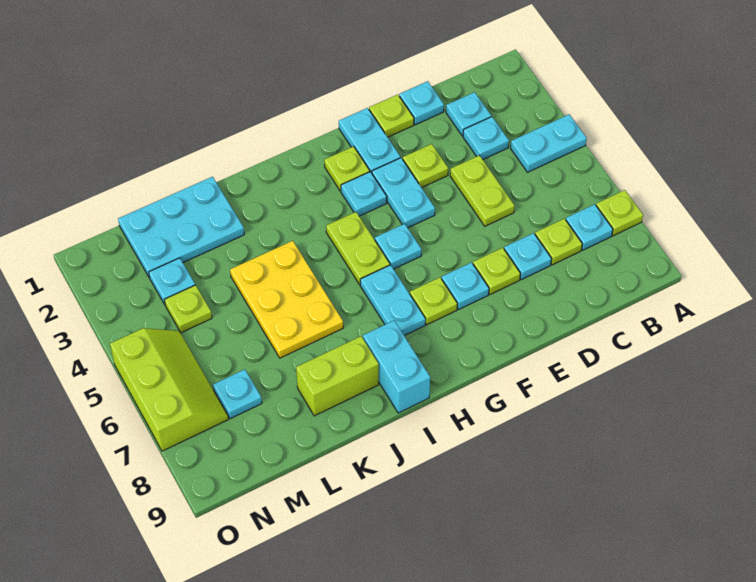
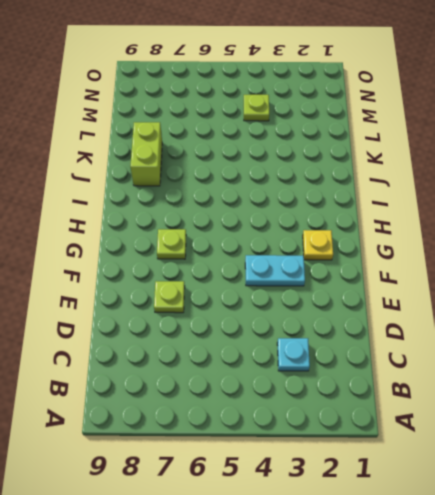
yellow 1x1 plate [303,230,333,260] -> lime 1x1 plate [324,146,370,191]
none -> cyan 1x2 plate [511,114,587,172]
none -> lime 1x1 plate [596,190,643,236]
none -> cyan 1x1 plate [566,204,613,250]

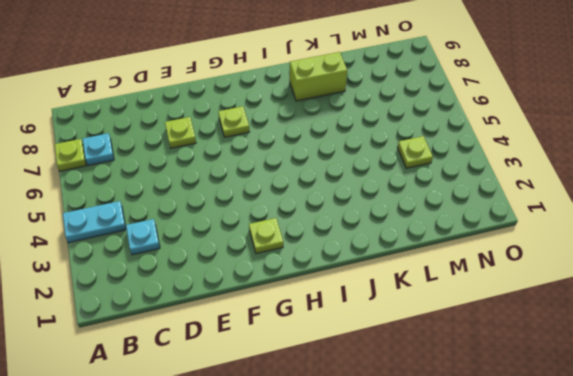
none -> cyan 1x1 plate [446,92,491,136]
none -> lime 1x1 plate [535,219,582,265]
none -> cyan 1x1 plate [399,81,444,125]

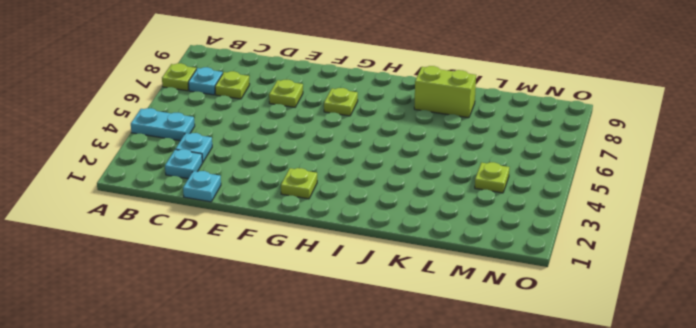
none -> lime 1x2 plate [450,155,514,226]
none -> cyan 1x1 plate [504,233,551,280]
none -> lime 1x1 plate [369,95,414,137]

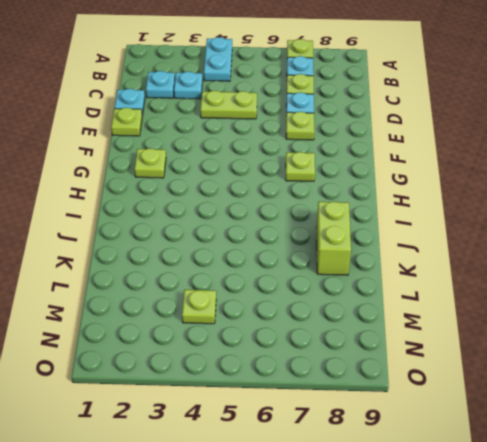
none -> lime 1x1 plate [403,144,448,188]
none -> cyan 1x2 plate [339,108,400,173]
none -> cyan 1x2 plate [372,158,435,228]

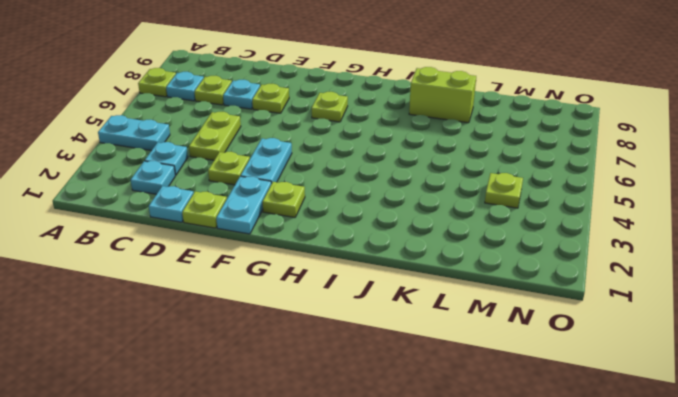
none -> cyan 1x1 plate [442,263,489,310]
none -> cyan 1x1 plate [341,172,387,216]
none -> cyan 1x1 plate [375,224,421,269]

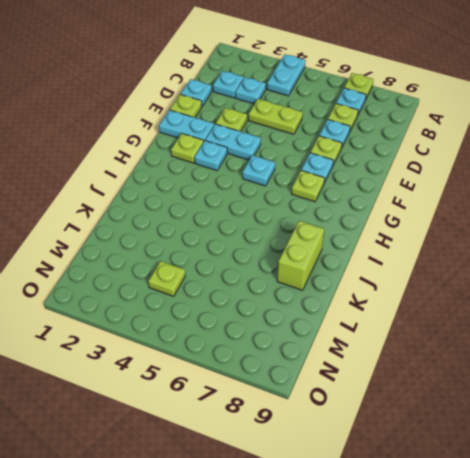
none -> lime 1x2 plate [326,212,390,285]
none -> cyan 1x2 plate [360,265,425,336]
none -> cyan 1x2 brick [363,321,430,413]

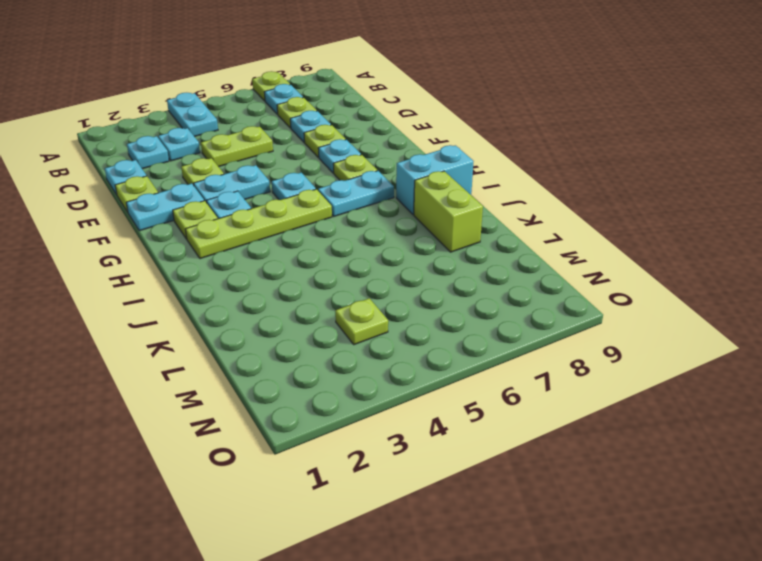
lime 1x4 plate [185,189,332,259] -> lime 1x2 plate [326,212,390,285]
none -> yellow 2x3 plate [230,241,343,358]
none -> cyan 2x3 plate [118,177,244,278]
none -> cyan 1x1 plate [149,258,195,304]

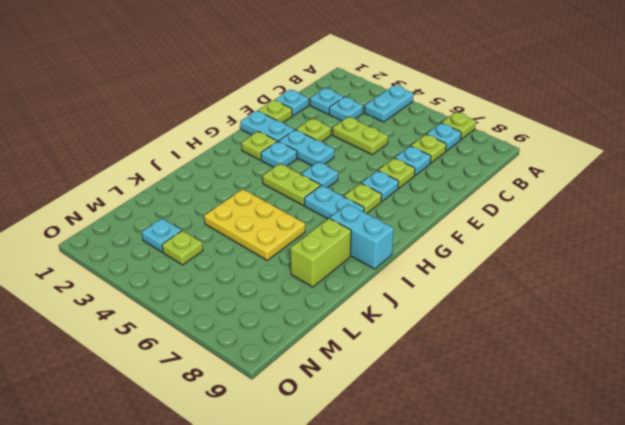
none -> cyan 2x3 plate [118,177,244,278]
none -> cyan 1x1 plate [213,369,262,419]
none -> lime 2x3 slope [110,328,228,451]

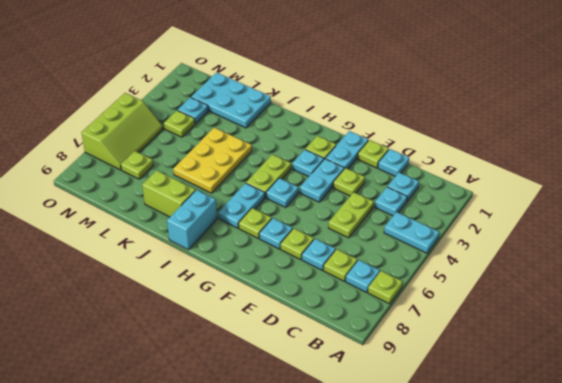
lime 1x1 plate [121,151,153,179] -> cyan 1x1 plate [213,369,262,419]

